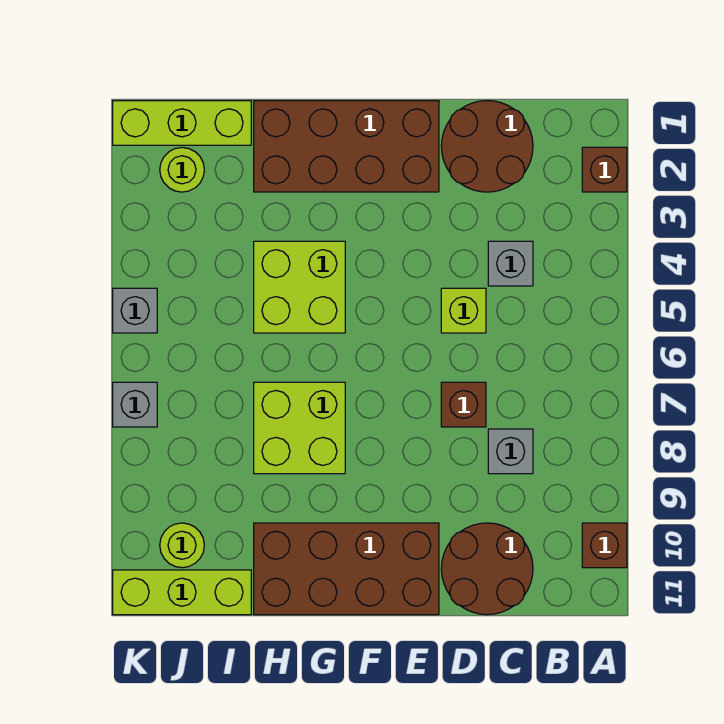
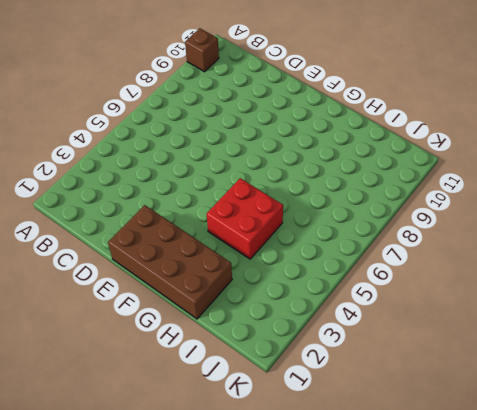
red 2x2 brick [206,178,283,259] -> lime 2x2 brick [254,241,345,333]
none -> brown 1x1 brick [582,147,627,192]
none -> brown 2x2 round brick [441,101,533,192]
none -> grey 1x1 brick [488,241,533,286]

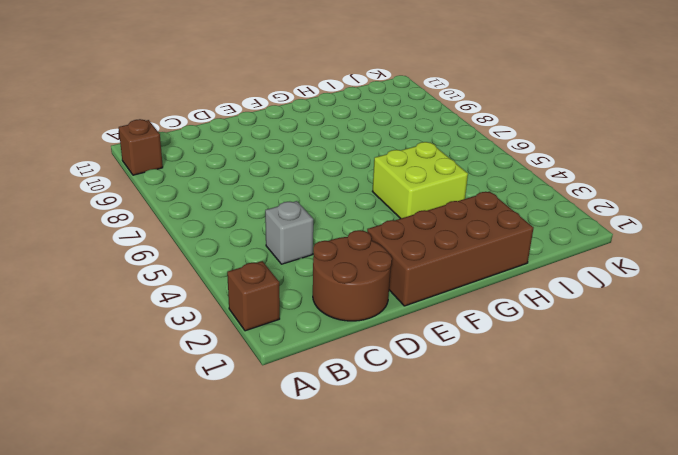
none -> grey 1x1 brick [488,429,533,474]
none -> brown 2x2 round brick [441,523,533,615]
none -> lime 1x1 brick [441,288,486,333]

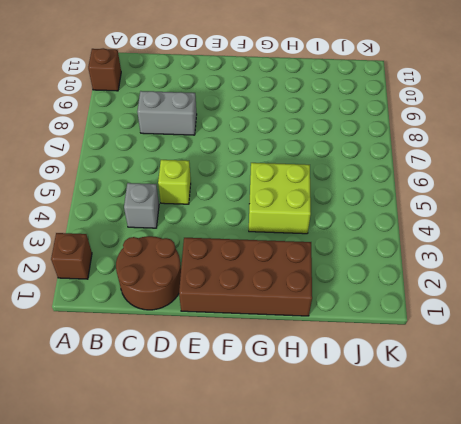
grey 1x2 brick [137,91,197,135] -> grey 1x1 brick [488,429,533,474]
none -> brown 2x2 round brick [441,523,533,615]
none -> brown 1x1 brick [441,382,486,427]
none -> brown 2x4 brick [254,523,439,615]

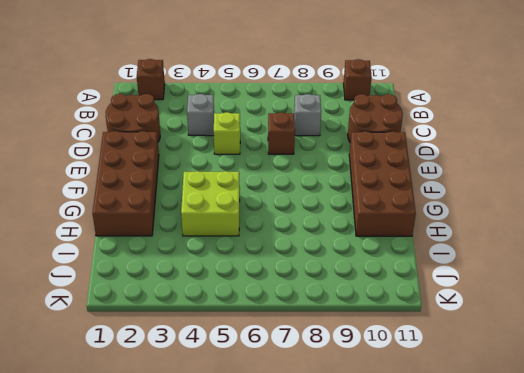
none -> lime 2x2 brick [254,382,345,474]
none -> lime 1x3 brick [113,101,251,145]
none -> lime 1x3 brick [113,570,251,615]

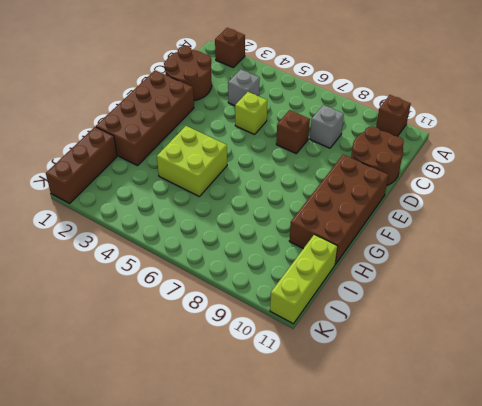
brown 1x3 brick [46,127,117,203] -> lime 1x3 brick [113,101,251,145]
none -> lime 2x2 brick [254,382,345,474]
none -> lime 1x1 round brick [160,148,204,192]
none -> lime 1x1 round brick [160,523,204,568]

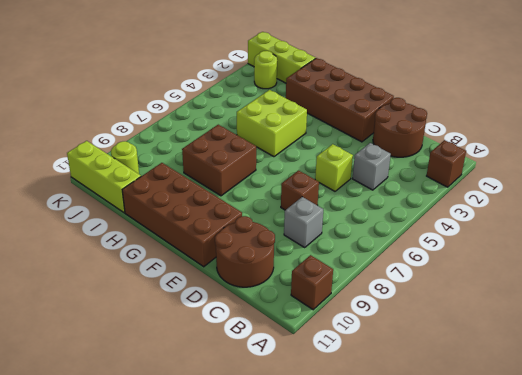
brown 2x2 brick [182,125,256,196] -> lime 2x2 brick [254,382,345,474]
none -> grey 1x1 brick [113,288,157,333]
none -> grey 1x1 brick [113,382,157,427]

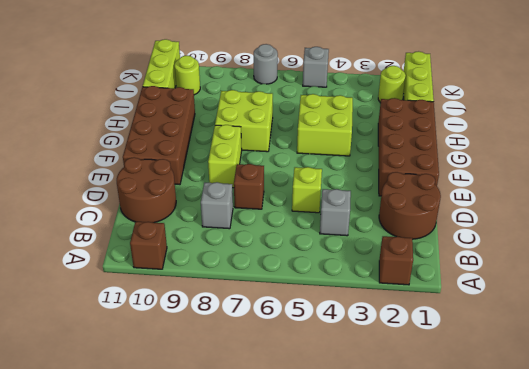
lime 1x2 brick [208,125,242,188] -> none
grey 1x1 round brick [254,44,278,84] -> grey 1x1 brick [113,382,157,427]

